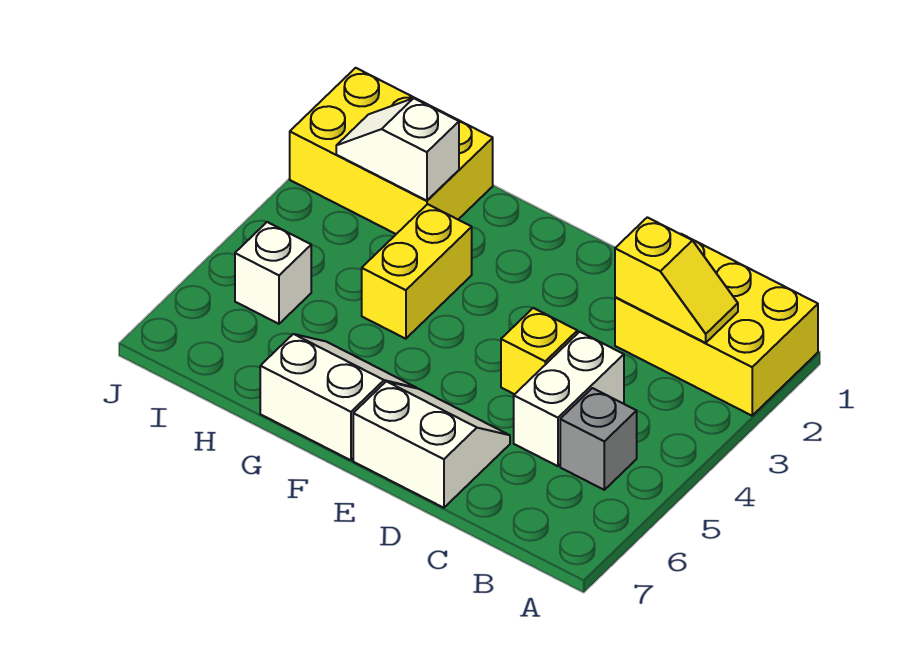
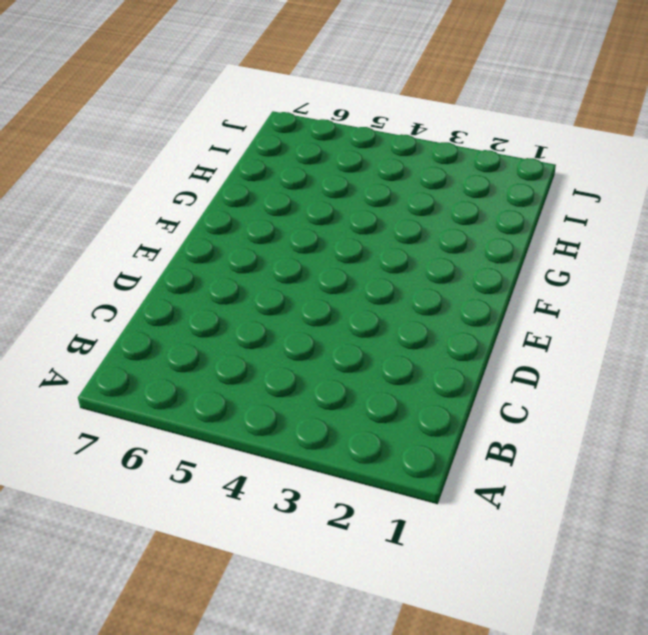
none -> yellow 2x3 brick [615,234,818,416]
none -> grey 1x1 brick [560,388,637,490]

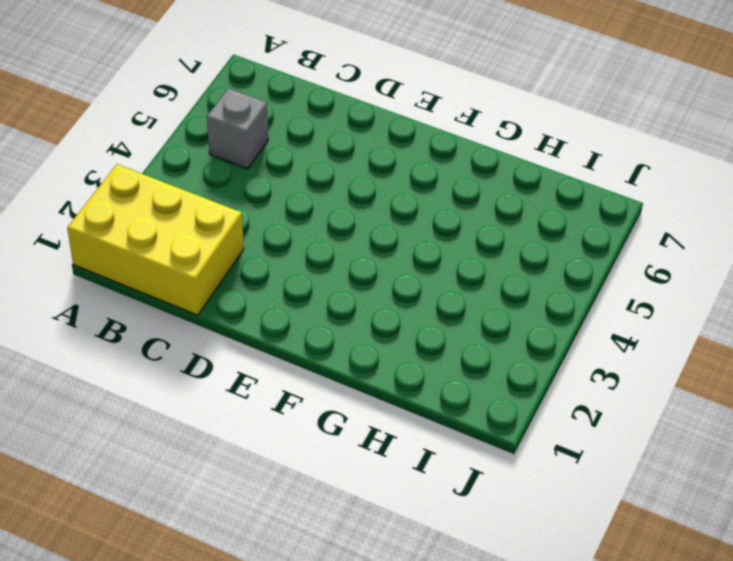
none -> white 1x2 brick [514,332,624,466]
none -> yellow 1x1 brick [501,308,577,394]

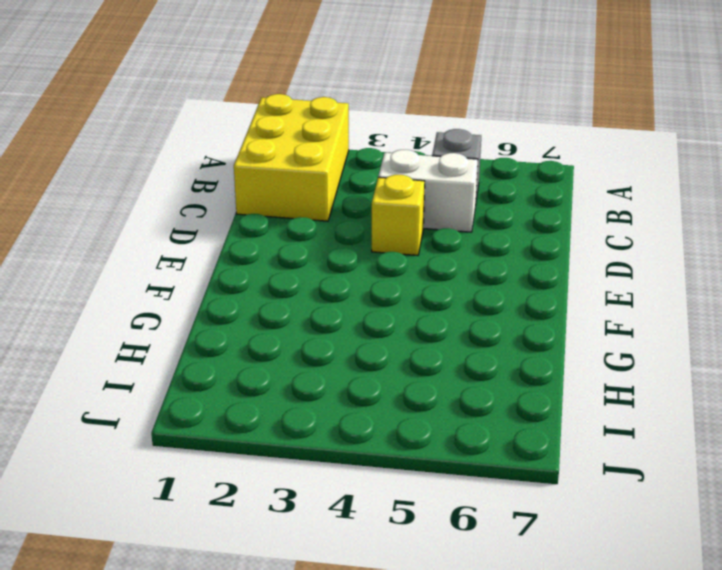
none -> white 2x2 slope [353,381,510,508]
none -> white 2x2 slope [260,334,416,460]

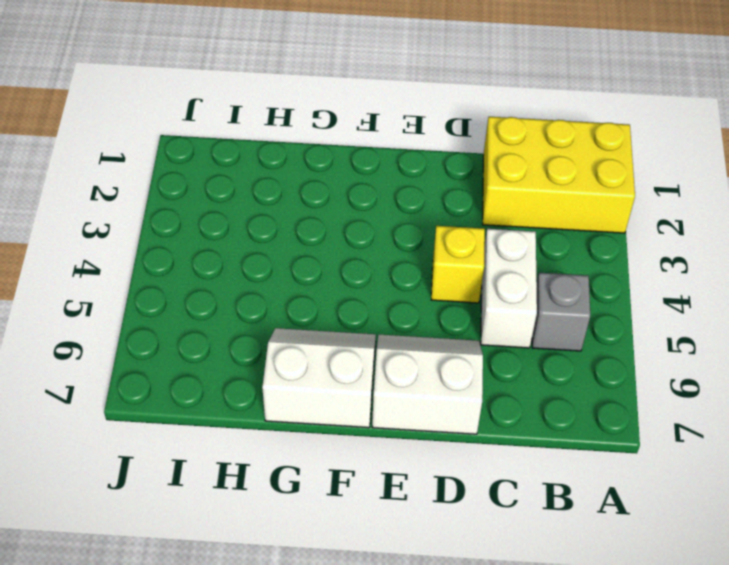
none -> yellow 1x2 brick [362,204,472,339]
none -> yellow 2x3 brick [290,68,493,234]

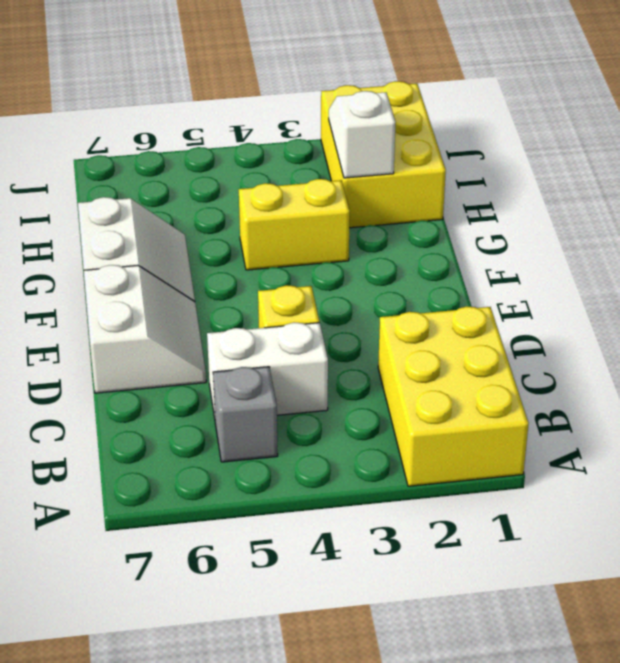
none -> white 1x1 brick [235,222,311,324]
none -> yellow 1x2 slope [615,217,738,343]

